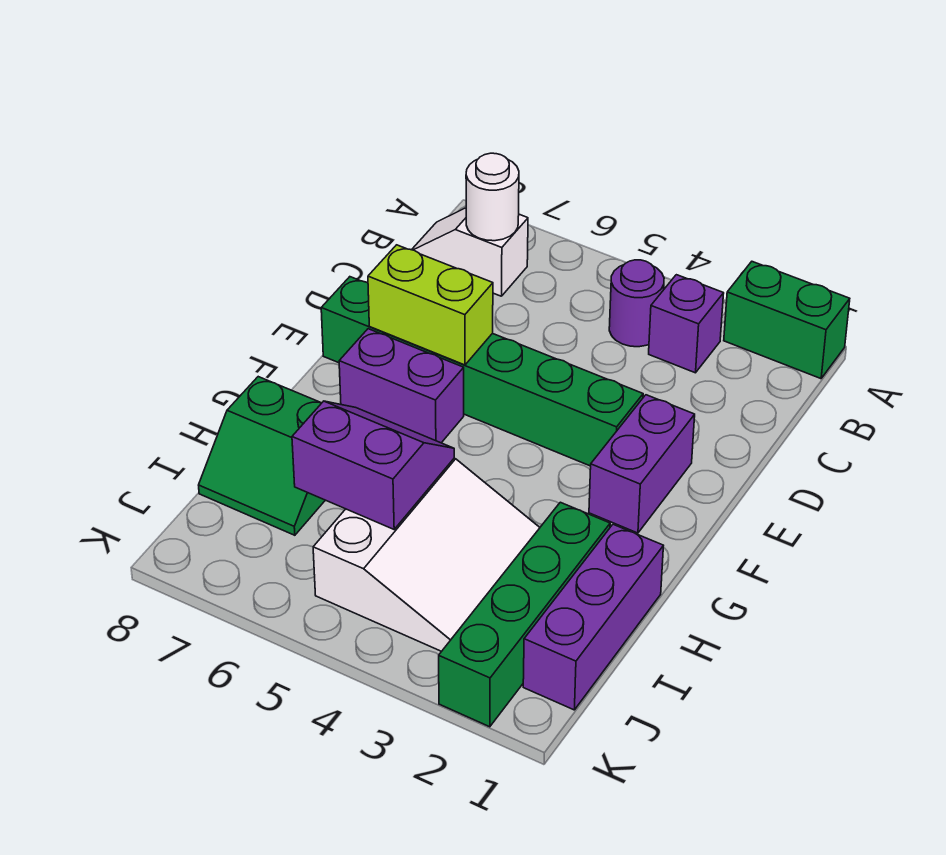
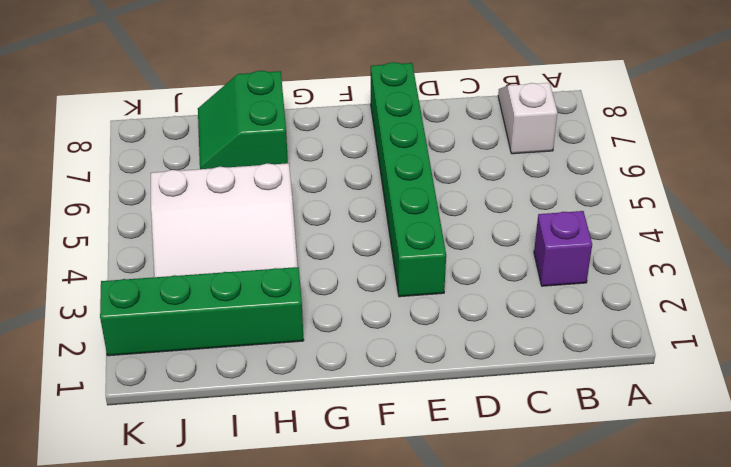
none -> green 1x2 brick [724,262,850,379]
none -> purple 1x1 round brick [609,260,664,347]
none -> purple 1x2 brick [589,395,695,533]

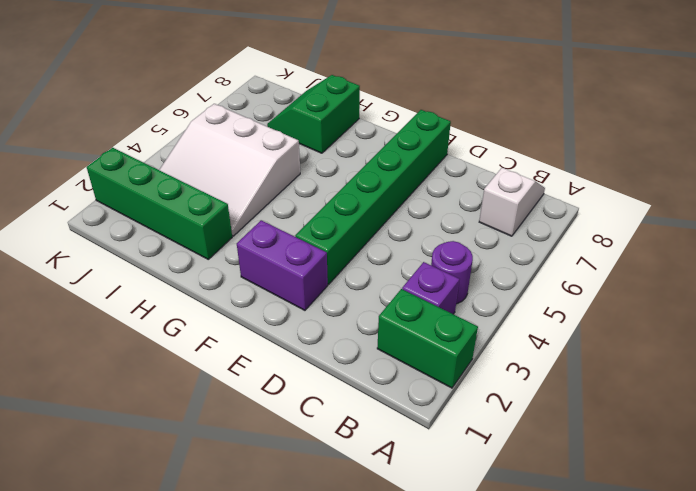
green 1x2 brick [377,289,478,388] -> green 1x2 brick turned to [724,262,850,379]
none -> purple 1x2 brick [339,329,464,443]
none -> purple 1x3 brick [523,524,663,710]
none -> white 1x1 round brick [466,153,519,241]

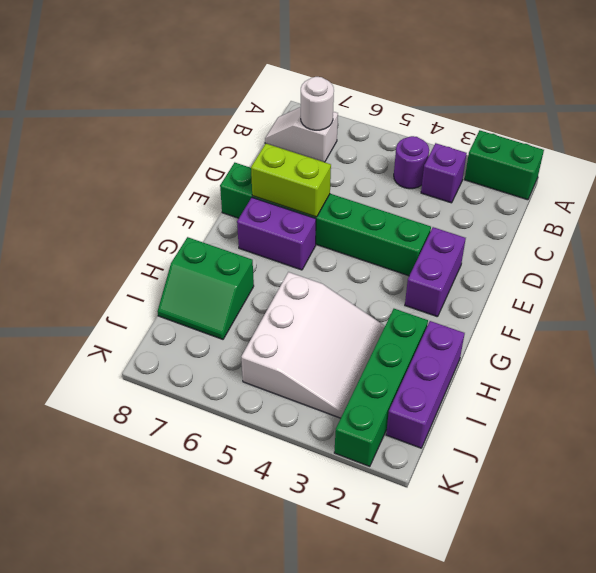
none -> purple 2x2 slope [292,401,454,529]

